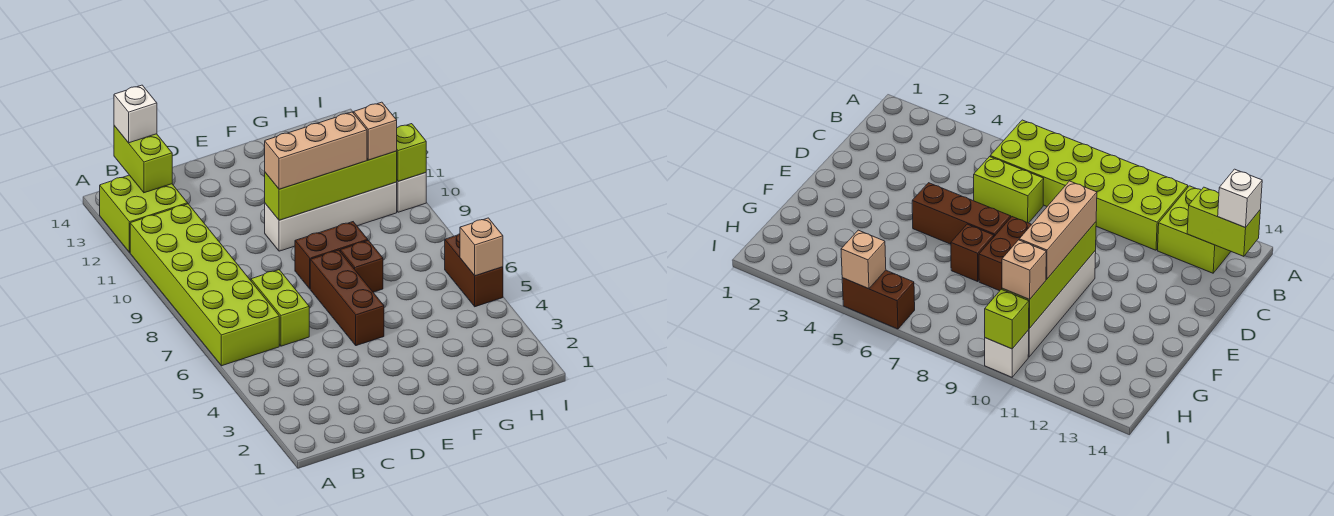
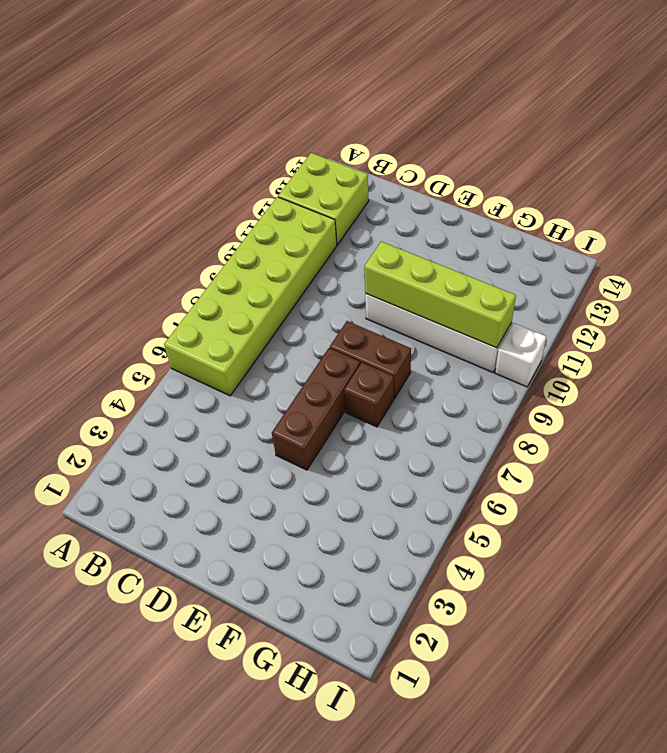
none -> lime 1x2 brick [251,270,309,346]
none -> brown 1x2 brick [445,234,503,307]
none -> lime 1x2 brick [114,126,172,193]

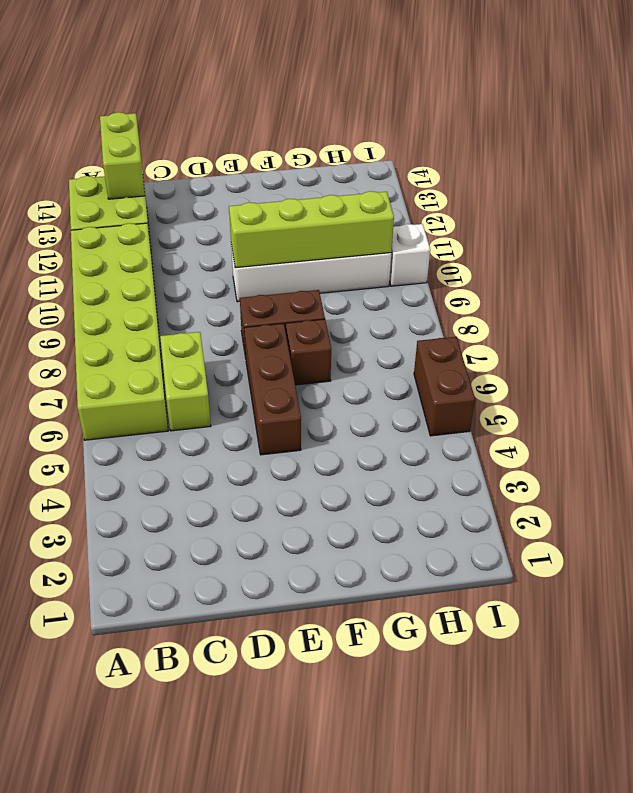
none -> tan 1x1 brick [460,218,503,276]
none -> lime 1x1 brick [397,124,426,181]
none -> white 1x1 brick [114,85,157,143]

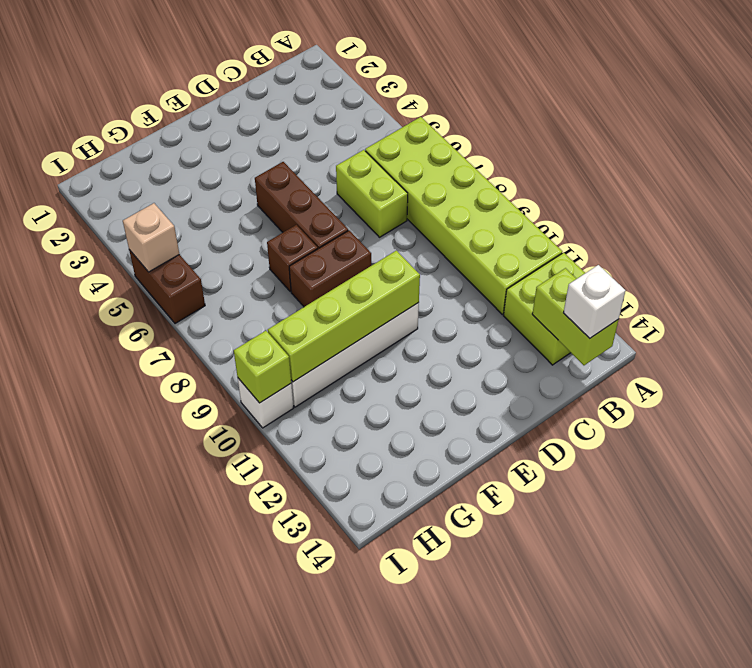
none -> tan 1x3 brick [265,112,367,189]
none -> tan 1x1 brick [354,102,397,160]

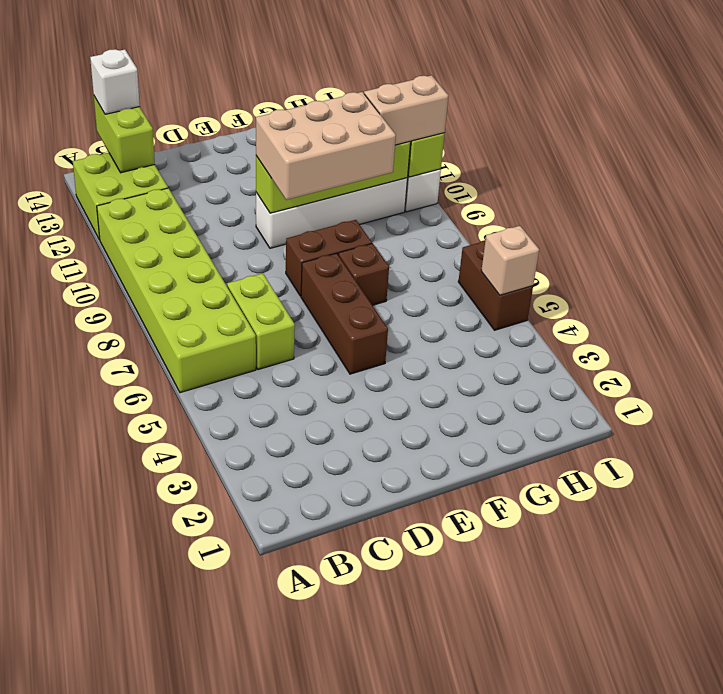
tan 2x3 brick [256,92,396,200] -> tan 1x3 brick [265,112,367,189]
tan 1x2 brick [364,75,449,145] -> tan 1x1 brick [354,102,397,160]

